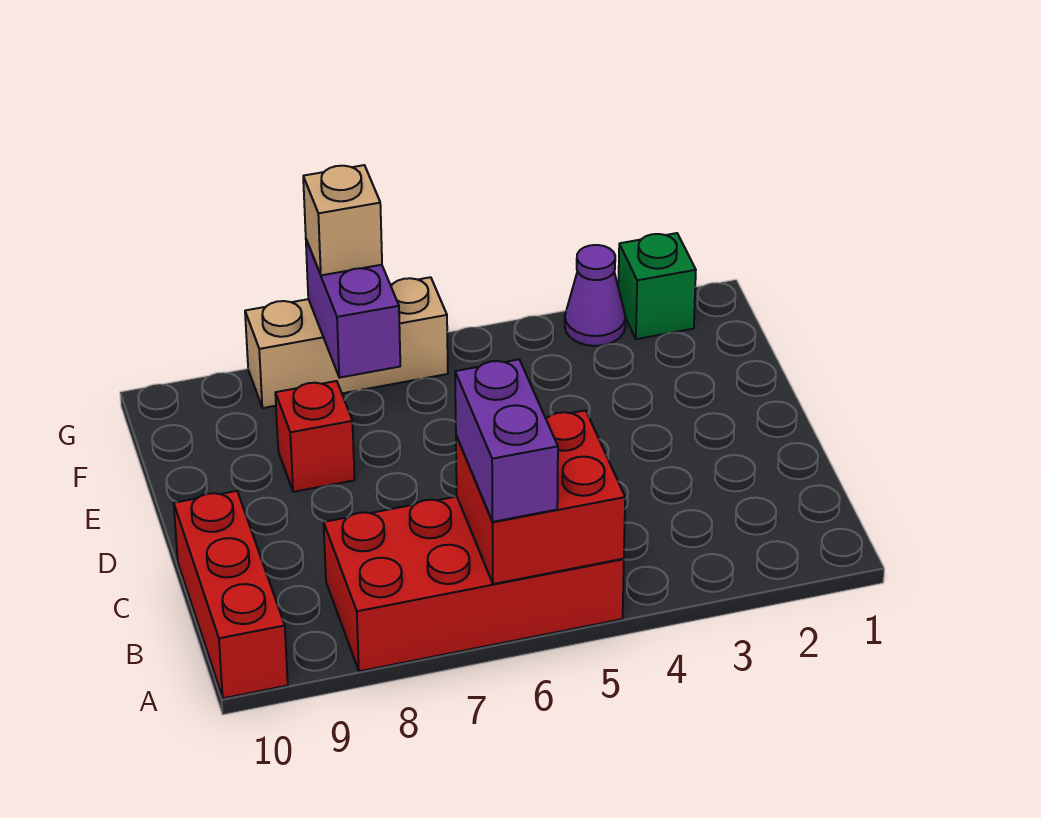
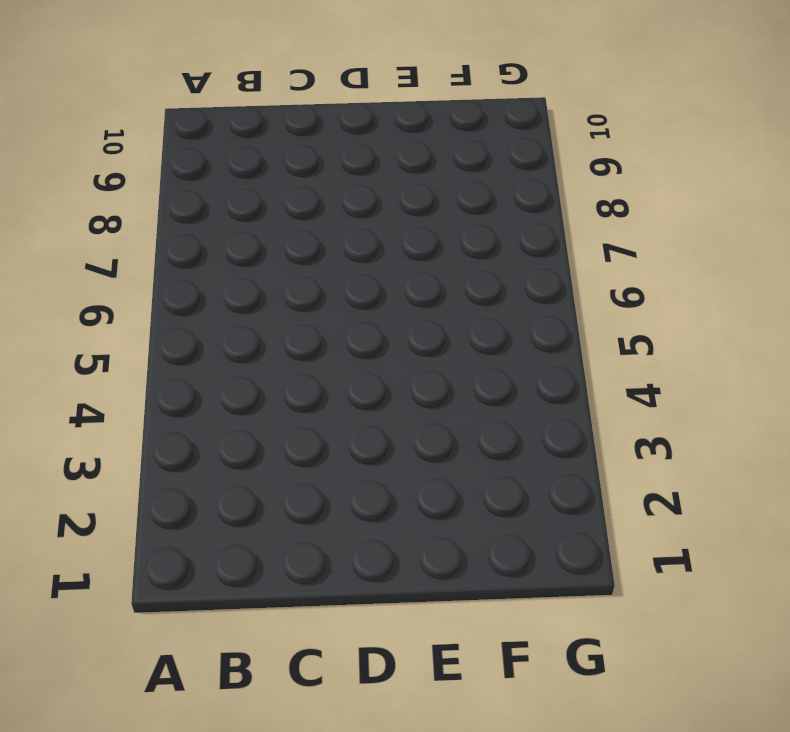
none -> red 2x4 brick [324,497,624,671]
none -> red 1x3 brick [174,491,288,698]

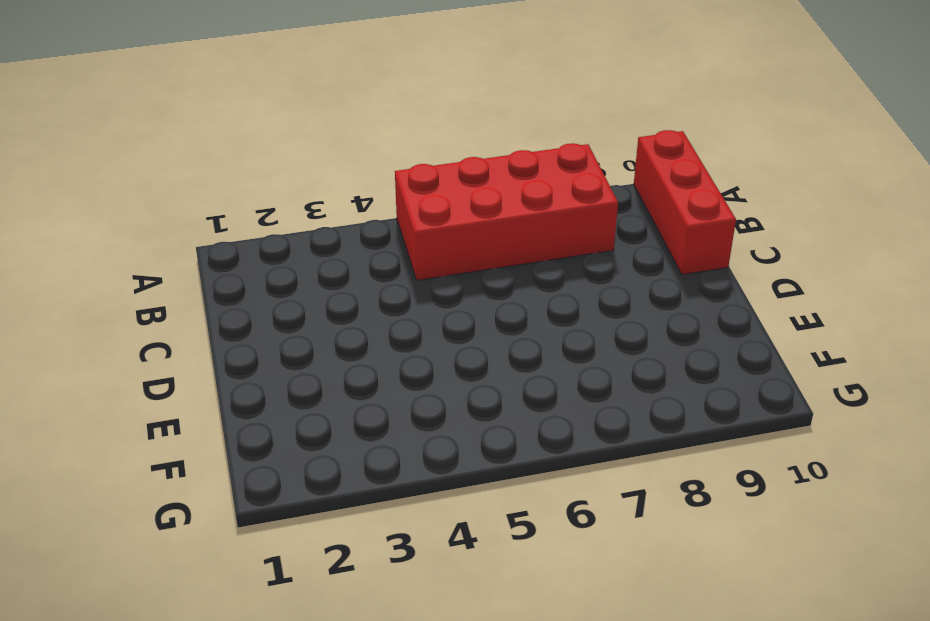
none -> red 1x1 brick [275,381,355,492]
none -> green 1x1 brick [618,233,696,339]

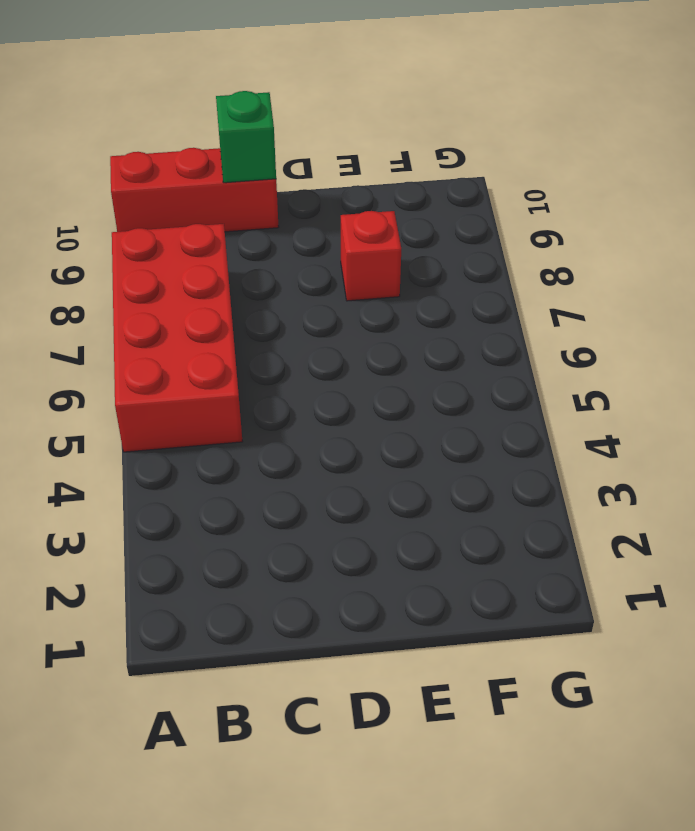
green 1x1 brick [216,91,276,183] -> green 1x1 brick moved to [618,233,696,339]
none -> purple 1x1 cone [565,245,626,346]
none -> tan 1x3 brick [245,277,448,408]

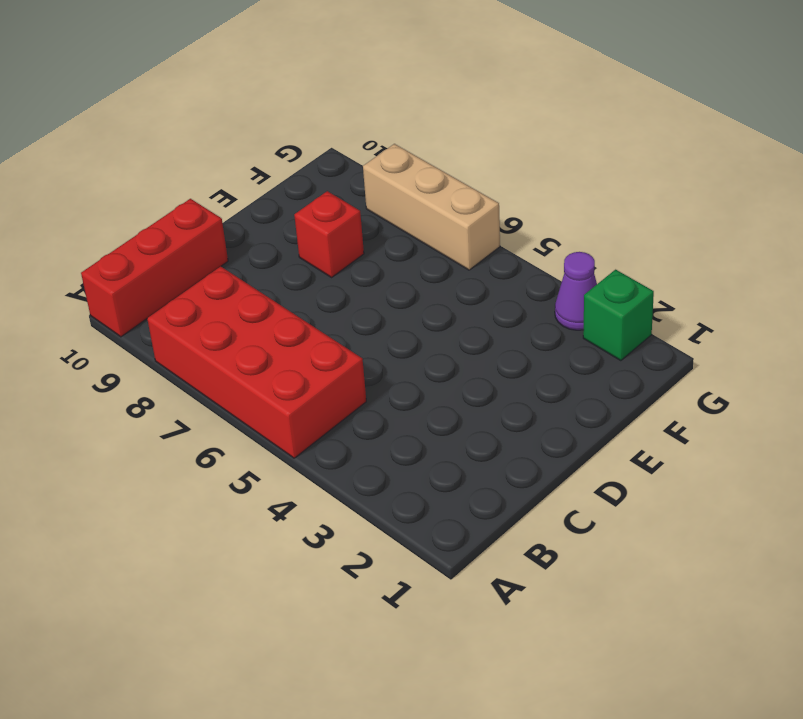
none -> red 2x2 brick [456,410,625,584]
none -> purple 1x2 brick [306,240,400,378]

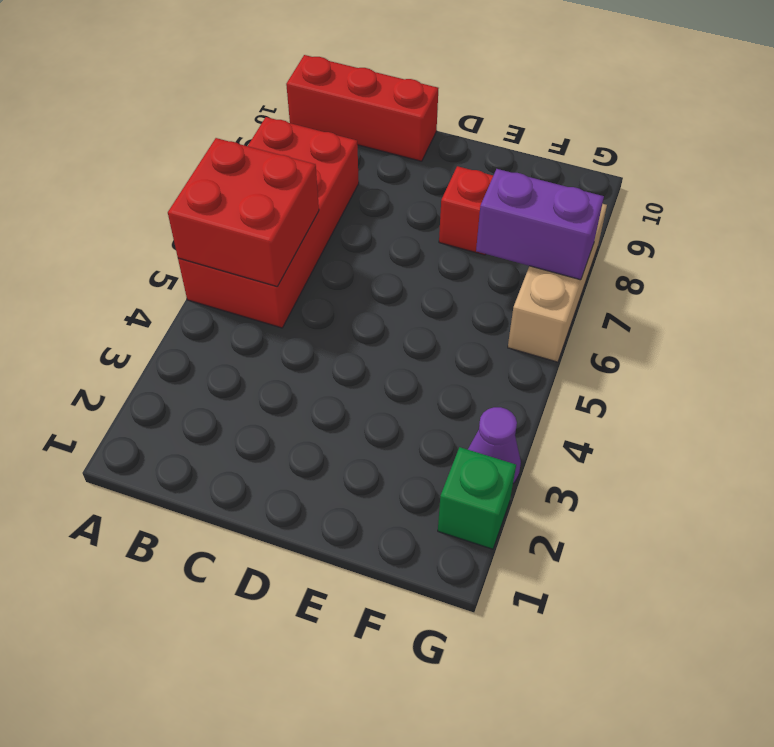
none -> purple 1x2 brick [455,359,558,522]
none -> tan 1x1 brick [303,165,382,275]

